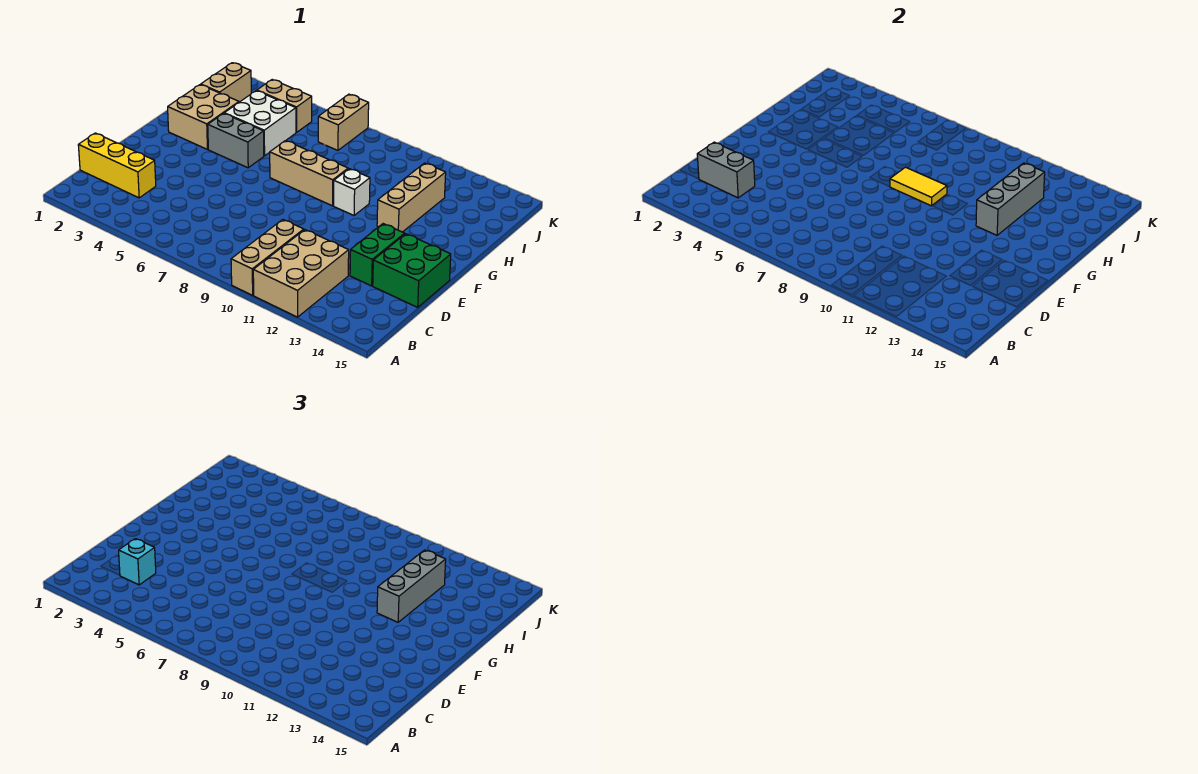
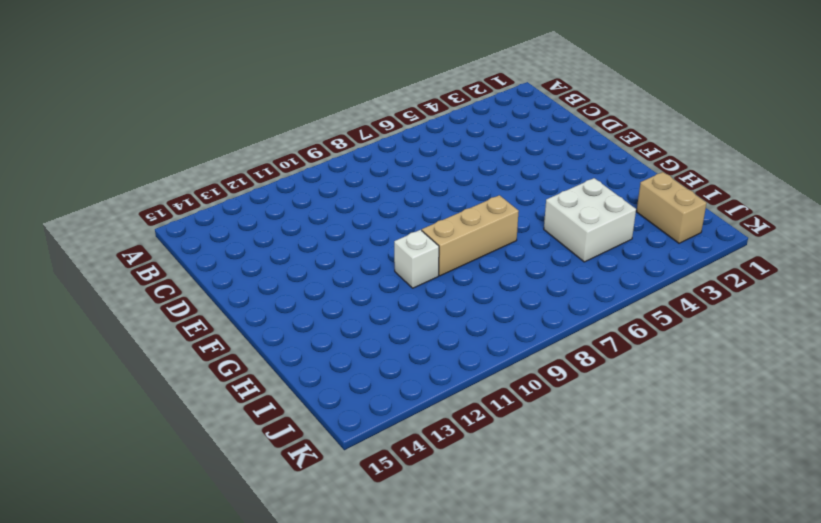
none -> tan 1x3 brick [231,220,304,295]
none -> tan 2x3 brick [253,230,349,317]
none -> yellow 1x3 brick [78,133,156,198]

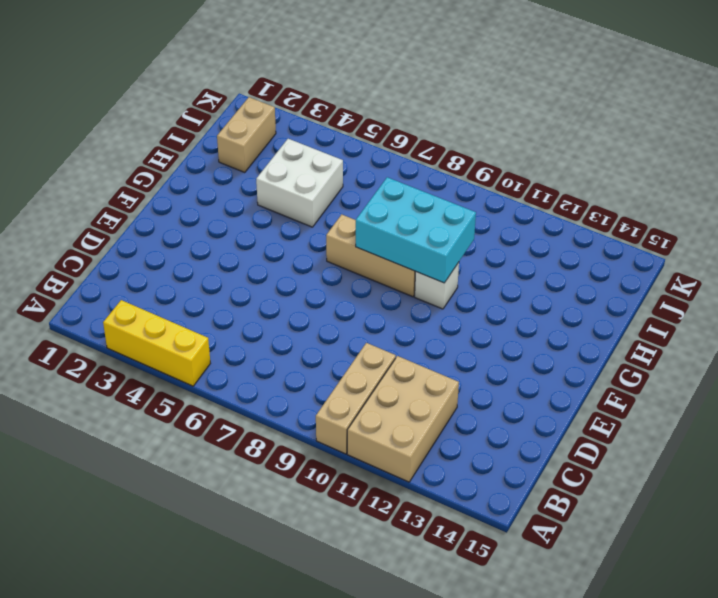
yellow 1x3 brick [103,300,210,386] -> yellow 1x3 brick moved to [78,133,156,198]
cyan 2x3 brick [356,177,476,283] -> yellow 1x2 tile [890,167,947,206]
none -> green 1x2 brick [350,224,405,286]
none -> green 2x2 brick [373,234,451,307]
none -> tan 2x2 brick [168,85,239,149]

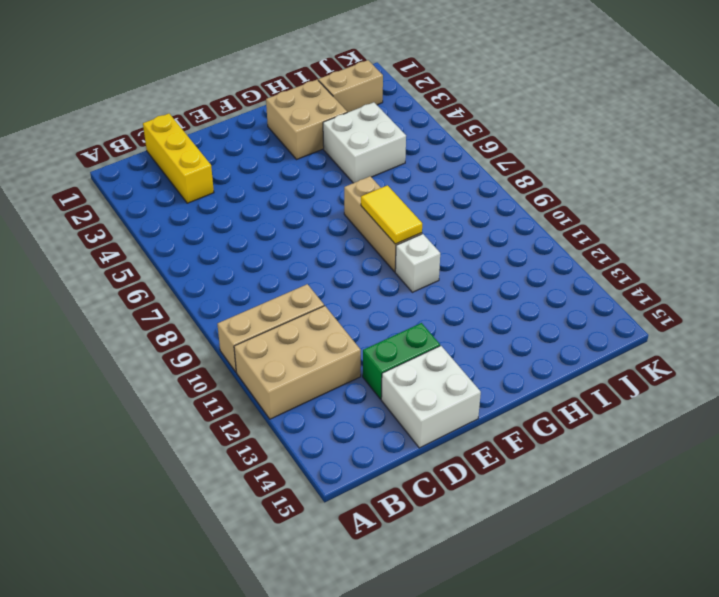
white 2x2 brick [381,346,481,448] -> green 2x2 brick [373,234,451,307]
none -> grey 1x2 brick [208,113,264,168]
none -> tan 1x3 brick [377,163,446,232]
none -> tan 1x2 brick [257,80,312,132]

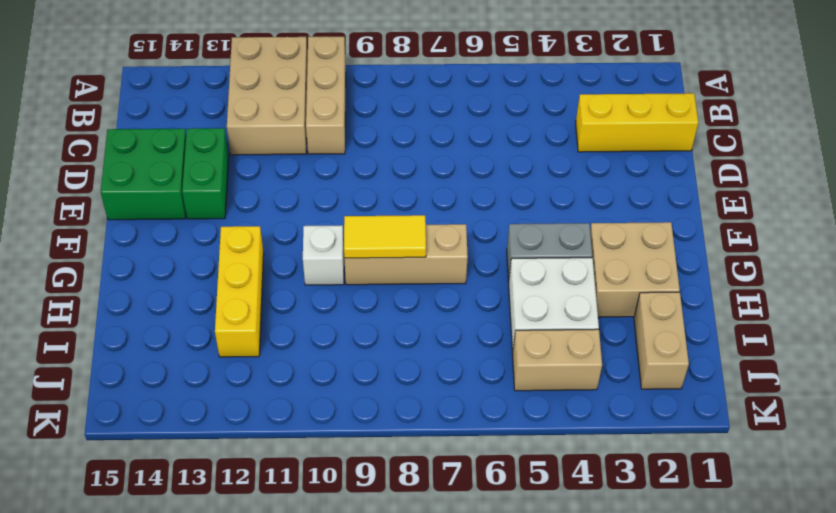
yellow 1x3 brick [215,226,264,357] -> tan 1x3 brick [377,163,446,232]
none -> tan 1x2 brick [318,94,369,150]
none -> grey 1x2 brick [697,142,755,198]
none -> grey 1x3 brick [976,163,1045,235]

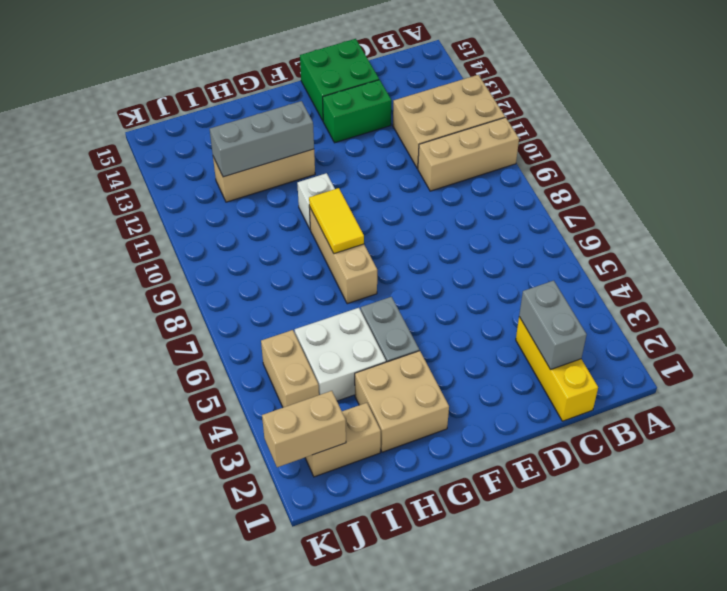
tan 1x2 brick [262,391,346,467] -> tan 1x2 brick moved to [318,94,369,150]
none -> cyan 1x1 brick [119,539,156,585]
none -> grey 1x3 brick [377,550,446,622]

